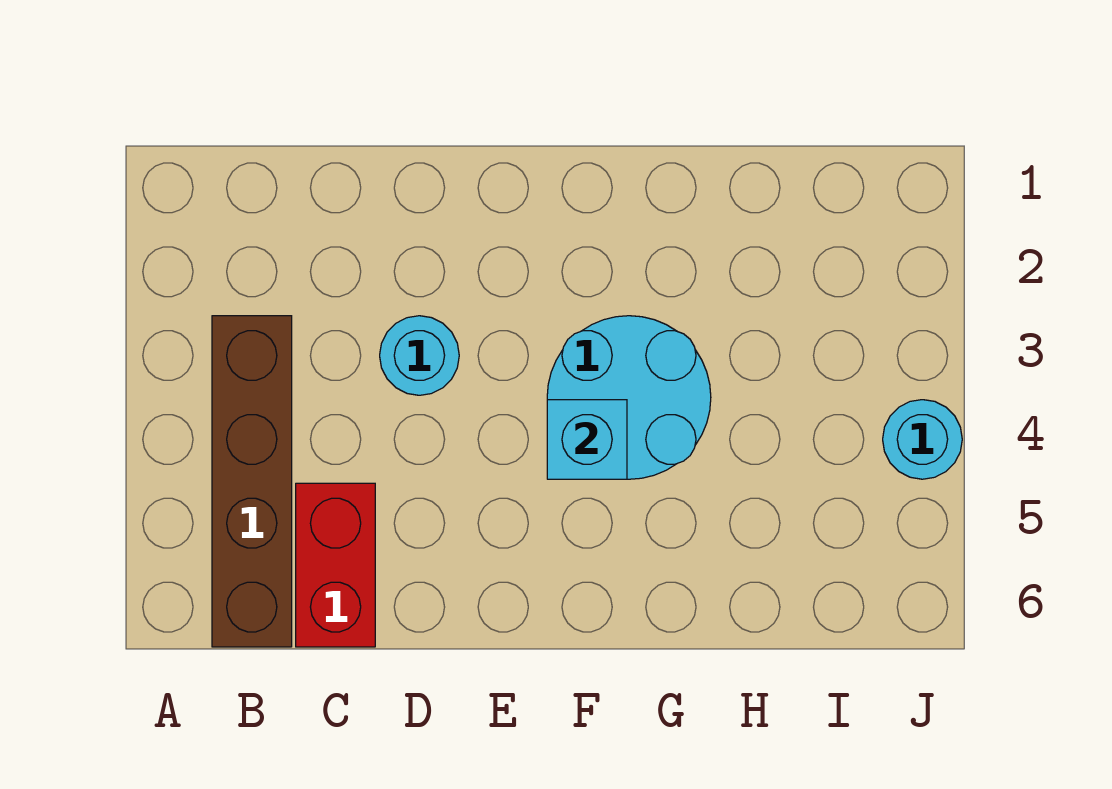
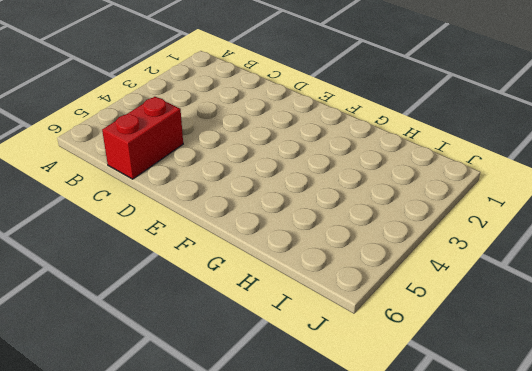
none -> brown 1x4 brick [212,316,292,647]
none -> cyan 1x1 round brick [380,316,459,395]

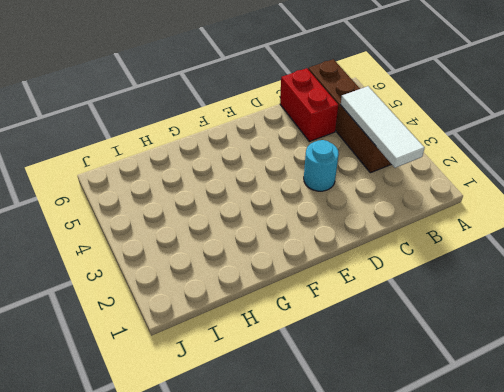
white 1x3 tile [341,86,425,168] -> none
none -> cyan 2x2 round brick [547,316,711,479]
none -> cyan 1x1 round brick [883,400,962,479]

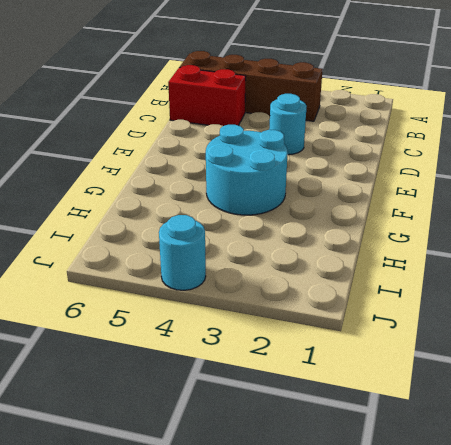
none -> cyan 1x1 brick [547,400,627,479]

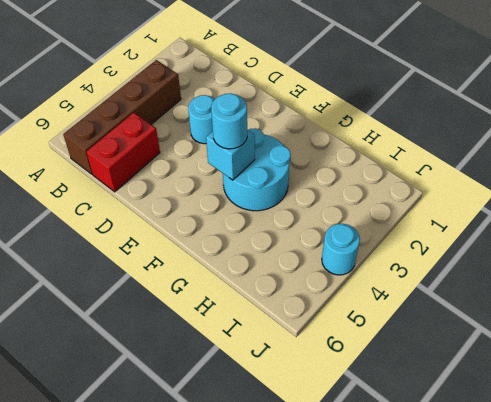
cyan 1x1 round brick [211,93,247,149] -> none

